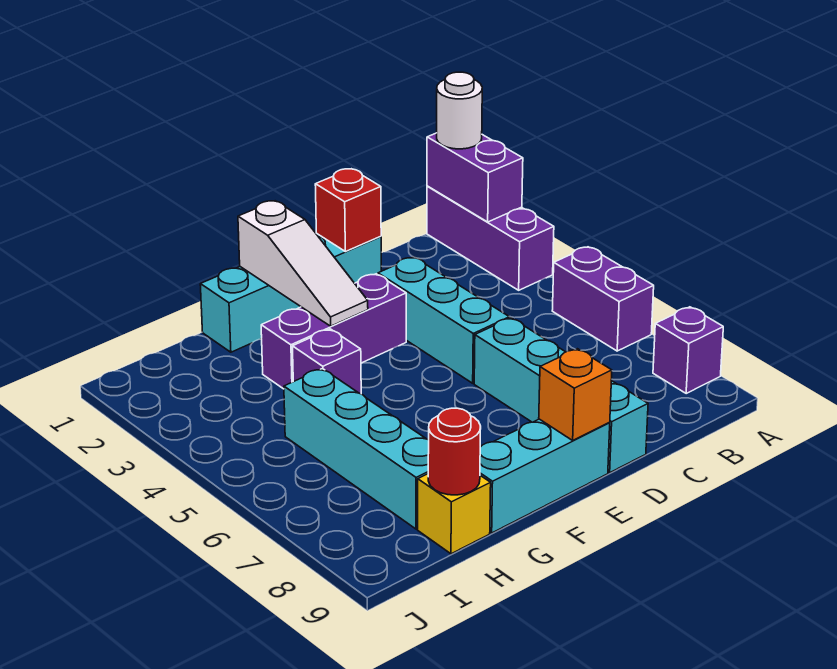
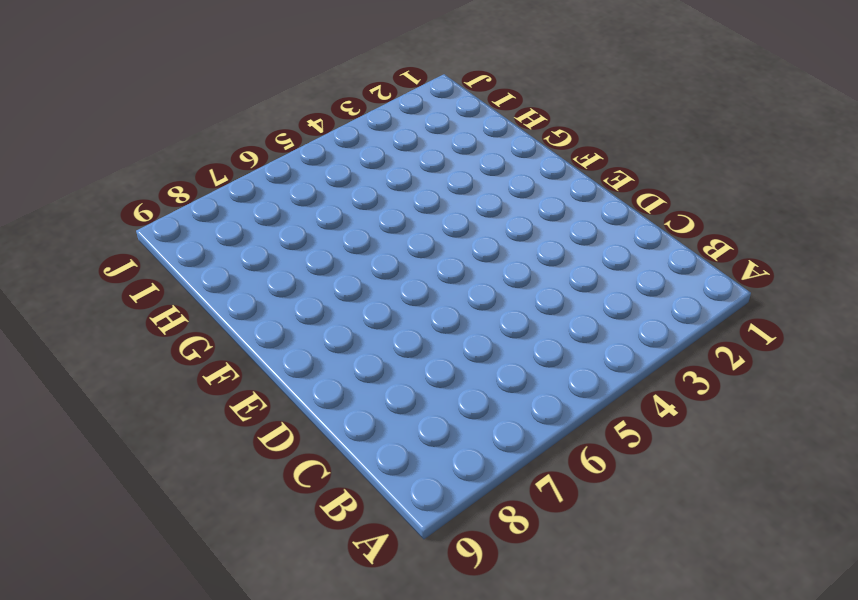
none -> purple 1x3 brick [427,186,554,290]
none -> purple 1x2 brick [552,247,654,351]
none -> purple 1x1 brick [653,307,723,393]

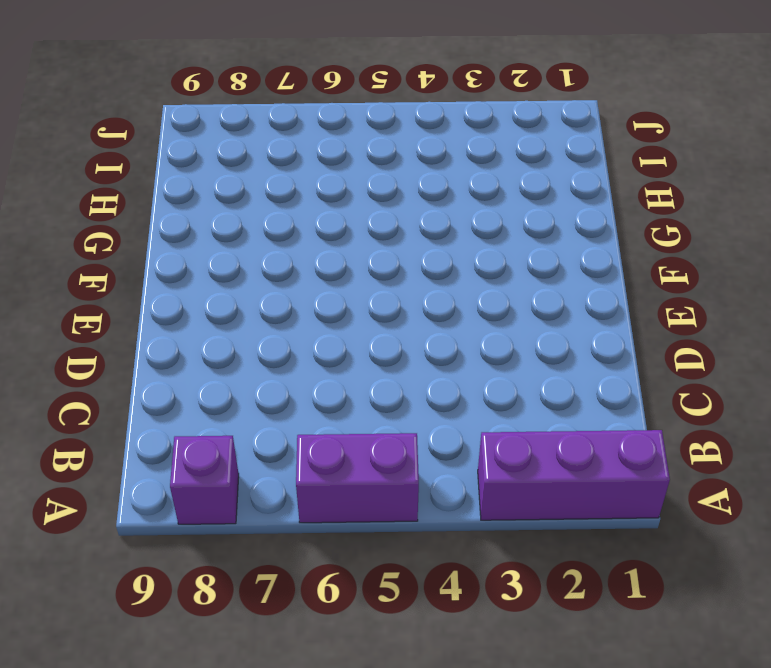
none -> cyan 1x4 brick [200,234,381,352]
none -> cyan 1x3 brick [378,257,509,383]
none -> cyan 1x4 brick [474,318,648,472]

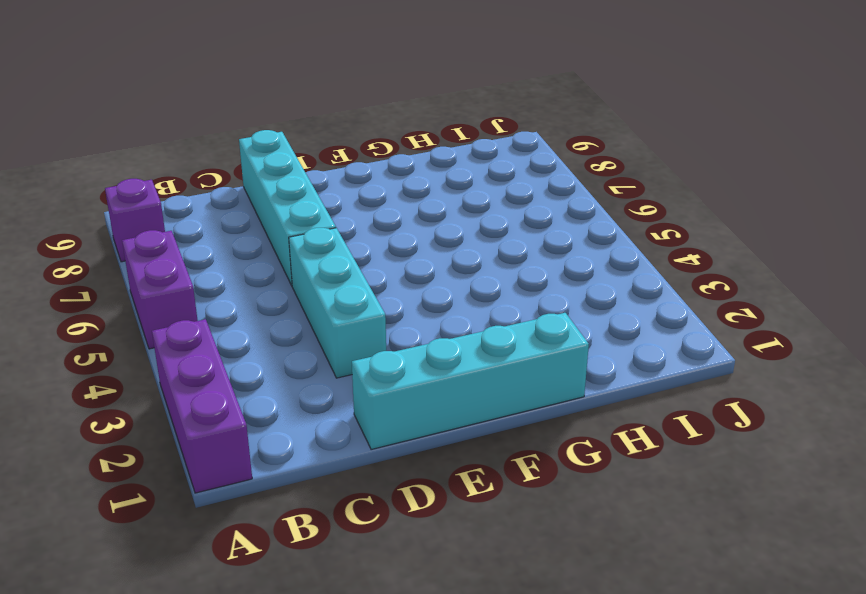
none -> purple 1x3 brick [261,274,406,389]
none -> cyan 1x3 brick [480,419,610,533]
none -> purple 1x1 brick [293,329,361,394]

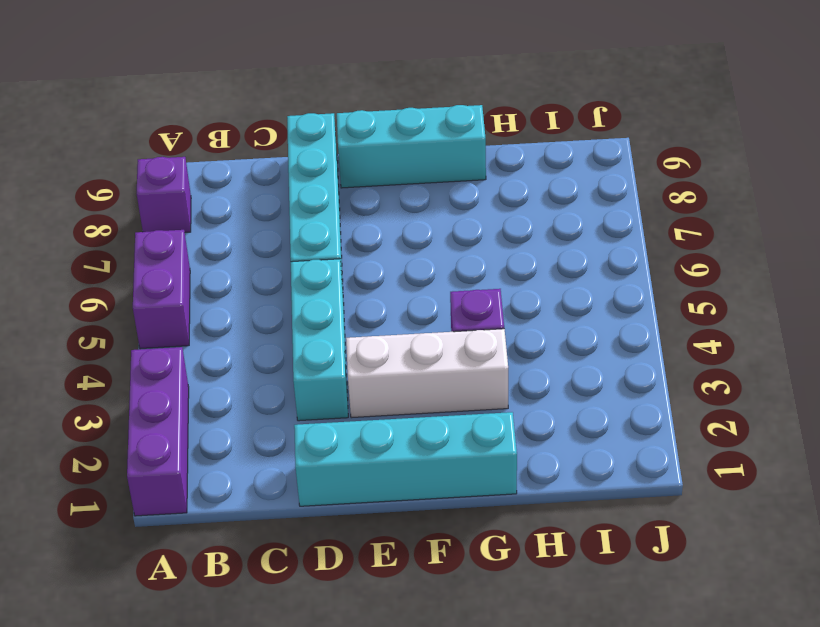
white 1x3 brick [346,329,508,418] -> purple 1x3 brick [261,274,406,389]
none -> cyan 1x4 brick [284,369,429,529]
none -> yellow 1x1 brick [418,474,491,554]
none -> purple 1x2 brick [427,133,523,222]

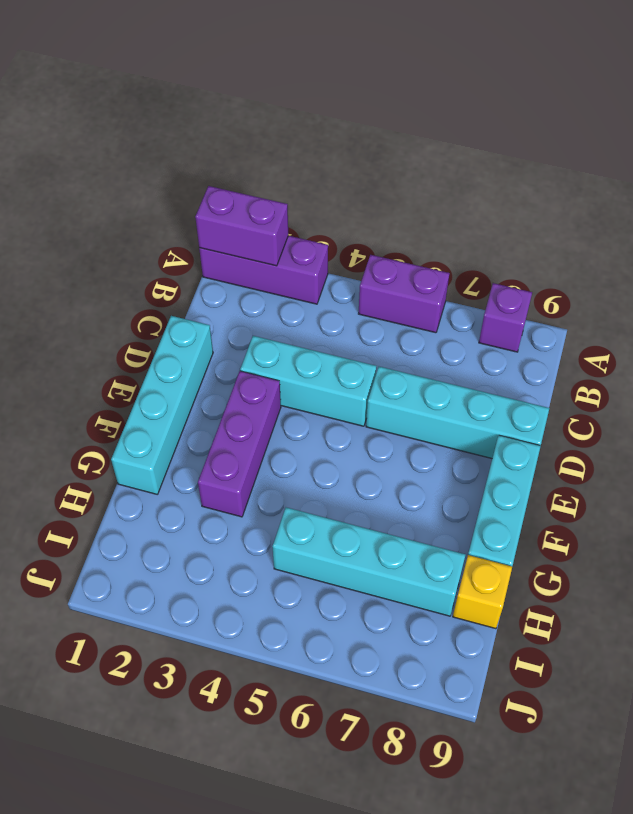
none -> purple 1x1 brick [293,329,361,394]
none -> red 1x1 brick [315,169,381,252]
none -> orange 1x1 brick [539,349,612,440]

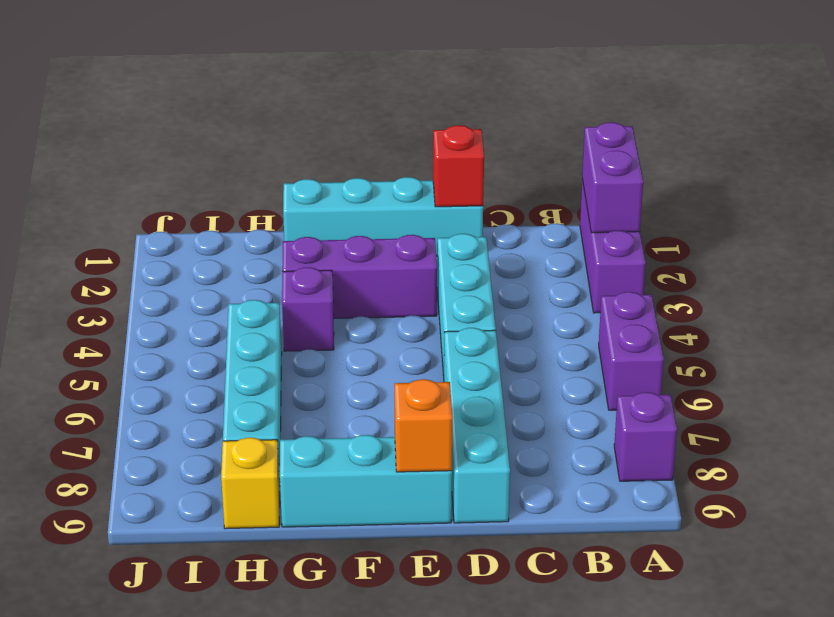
none -> white 1x3 slope [238,201,368,326]
none -> red 1x1 round brick [428,408,481,495]
none -> white 1x1 round brick [437,72,482,149]

